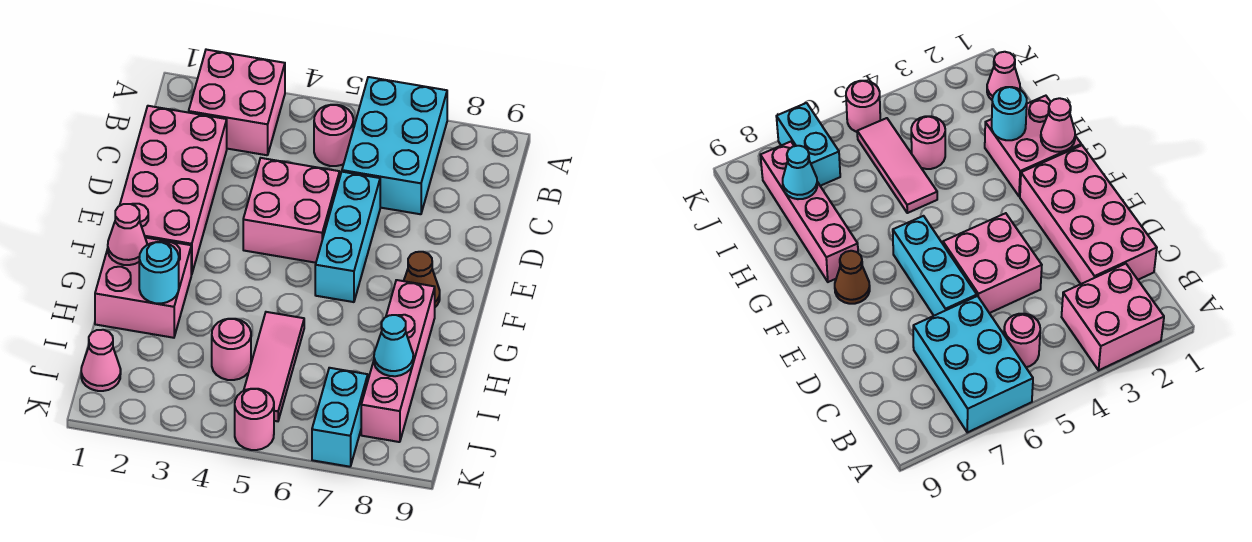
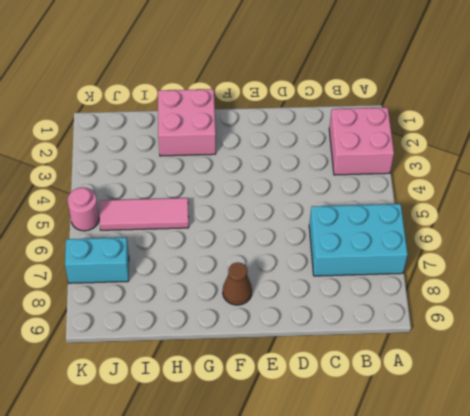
none -> pink 1x1 round brick [314,105,353,166]
none -> pink 2x4 brick [120,106,227,275]
none -> pink 2x2 brick [243,158,340,263]

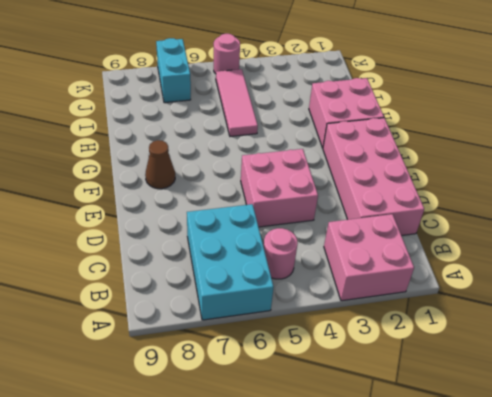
none -> cyan 1x3 brick [315,172,380,302]
none -> pink 1x4 brick [361,280,435,442]
none -> pink 1x1 round brick [212,319,251,380]

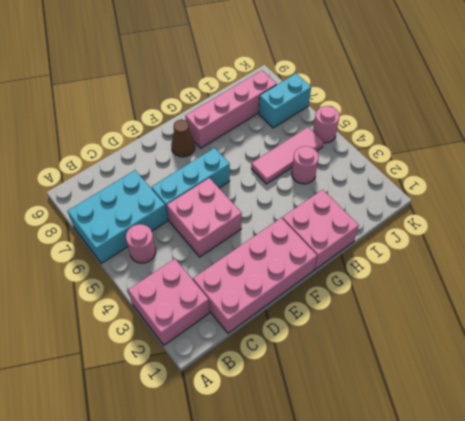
none -> pink 1x1 cone [81,330,121,391]
none -> pink 1x1 cone [108,204,147,265]
none -> cyan 1x1 round brick [139,242,179,304]

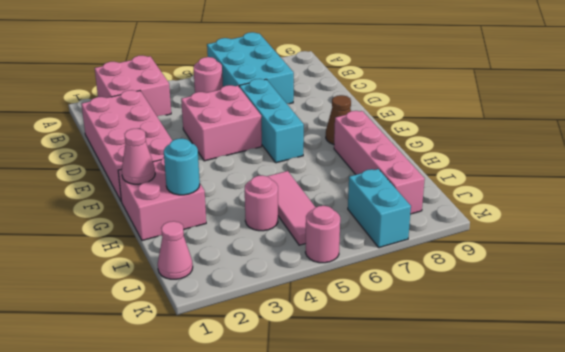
none -> cyan 1x1 cone [374,315,413,376]

